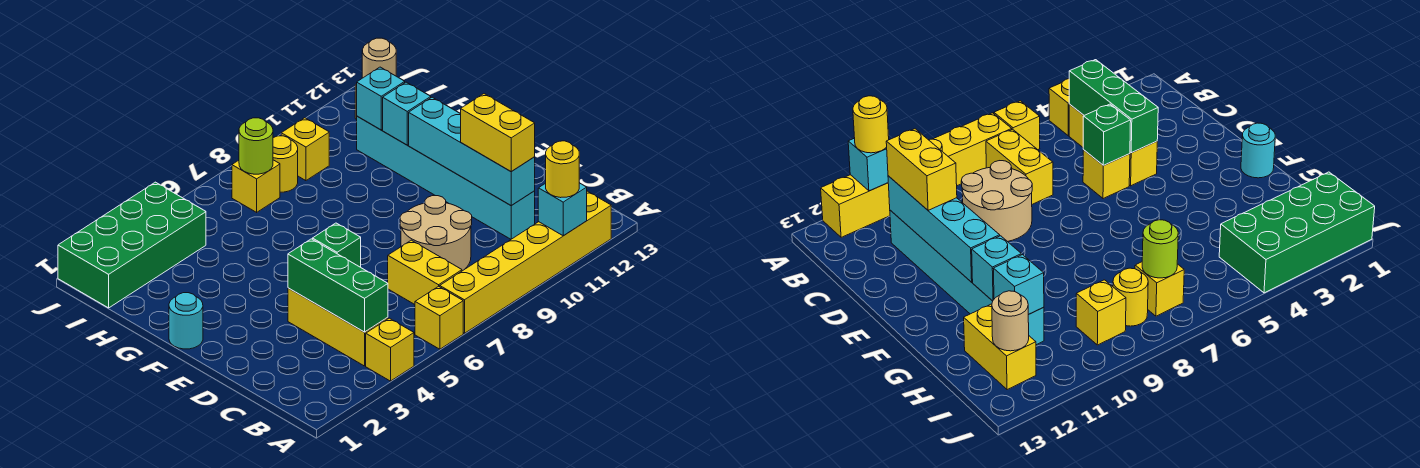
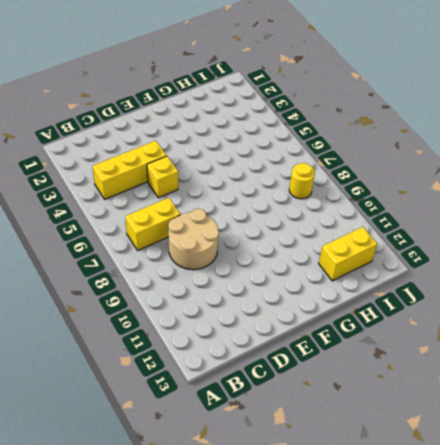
none -> yellow 1x1 brick [366,318,414,381]
none -> yellow 1x1 brick [415,286,463,349]
none -> yellow 1x6 brick [440,191,611,333]

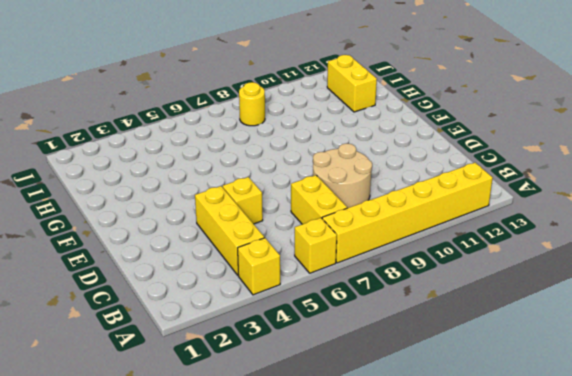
none -> cyan 1x6 brick [357,116,535,239]
none -> cyan 1x1 round brick [169,293,203,349]
none -> green 2x4 brick [58,182,206,308]

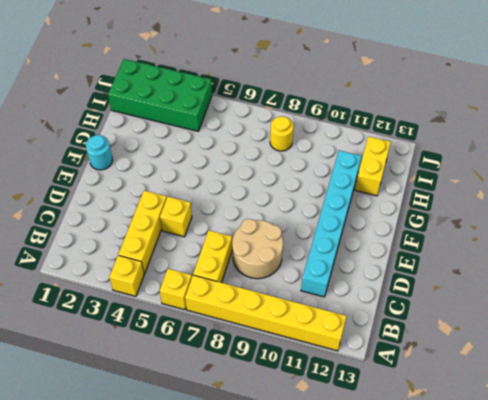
none -> yellow 1x1 brick [232,160,280,212]
none -> yellow 1x1 brick [281,118,329,181]
none -> cyan 1x1 brick [538,183,587,236]

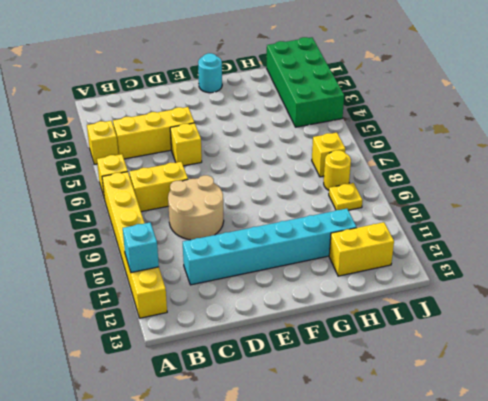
yellow 1x1 plate [329,183,362,210] -> yellow 1x1 brick [281,118,329,181]
none -> green 1x3 brick [288,239,388,332]
none -> cyan 1x4 brick [409,97,535,206]
none -> green 1x1 brick [313,223,361,267]

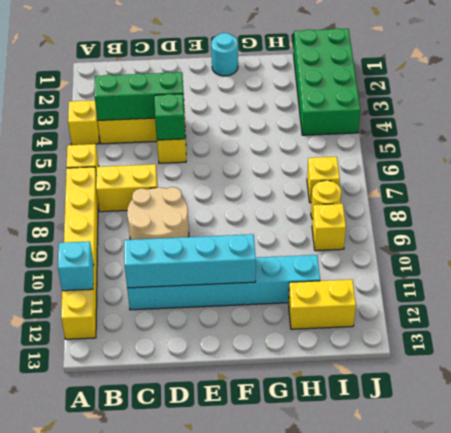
none -> cyan 1x1 brick [383,82,431,145]
none -> cyan 1x1 brick [357,67,405,130]
none -> lime 1x1 round brick [239,118,273,174]

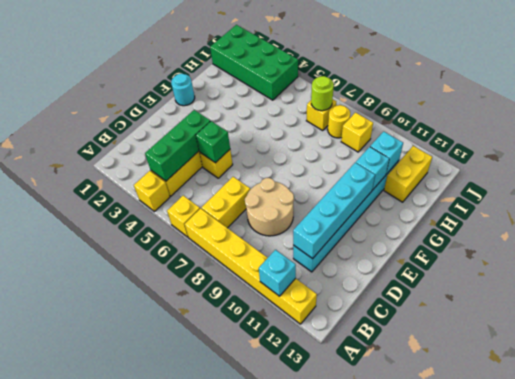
none -> tan 1x1 round brick [362,38,396,78]
none -> yellow 1x1 round brick [546,141,579,198]
none -> yellow 1x2 brick [461,94,535,172]

